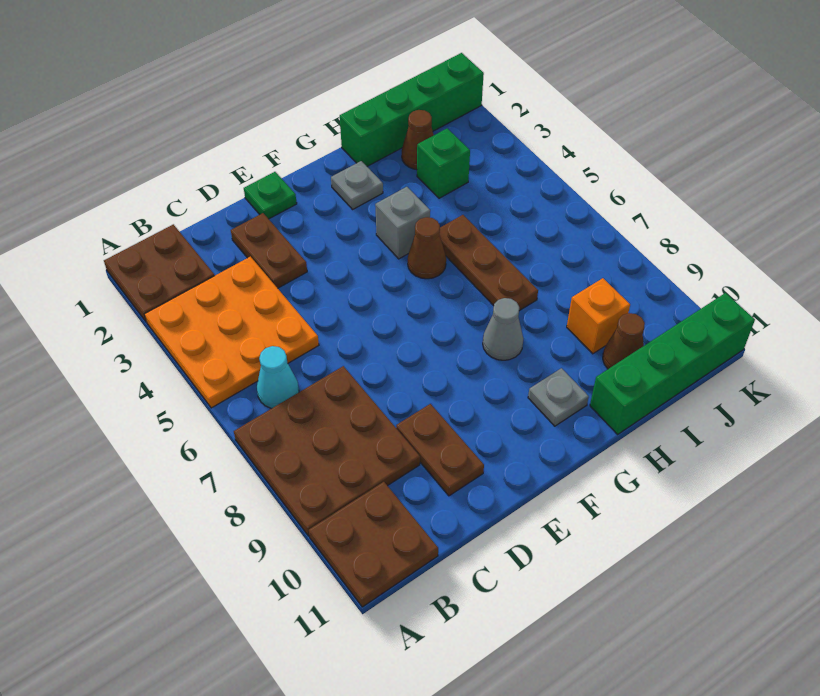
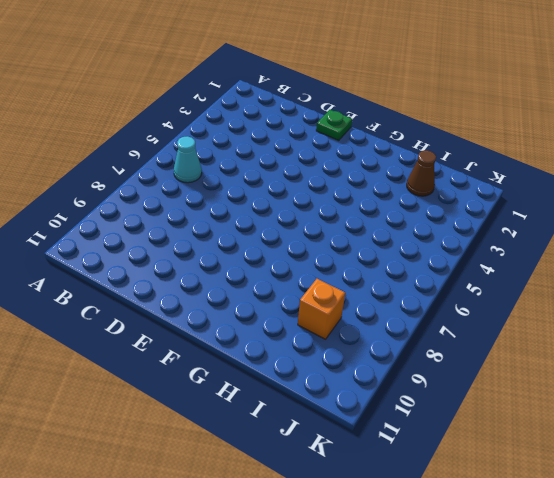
none -> brown 2x2 plate [104,224,215,321]
none -> orange 3x3 plate [145,257,319,408]
none -> brown 3x3 plate [234,366,420,536]

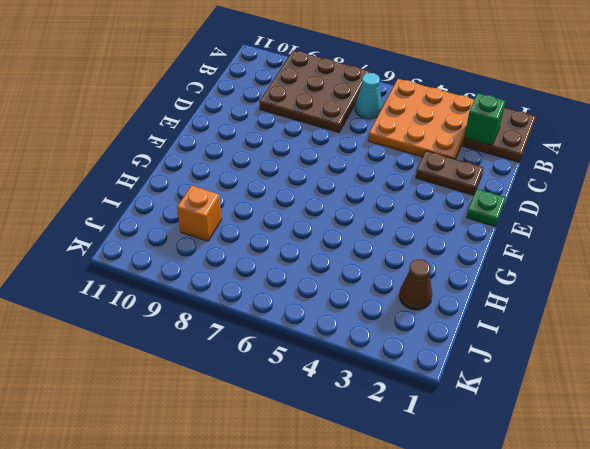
green 1x1 brick [464,93,506,146] -> green 1x1 brick moved to [417,128,470,198]
none -> brown 2x2 plate [309,482,438,607]
none -> brown 1x2 plate [396,404,484,496]
none -> grey 1x1 plate [331,161,383,209]

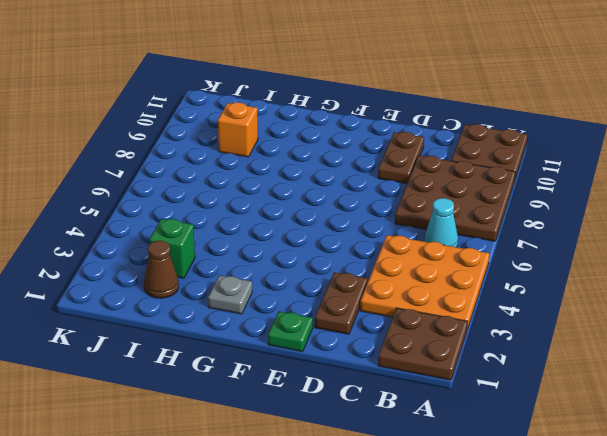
none -> grey 1x1 brick [375,187,430,259]
none -> brown 1x1 cone [408,217,446,279]
none -> grey 1x1 cone [483,298,523,360]

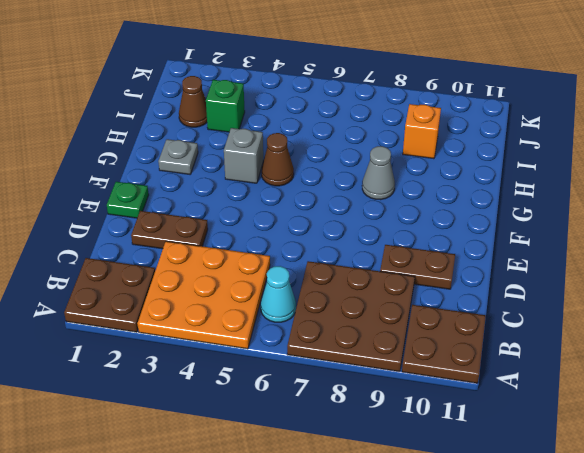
none -> grey 1x1 plate [528,368,589,426]
none -> green 1x4 brick [340,53,484,166]
none -> brown 1x3 plate [439,215,538,311]

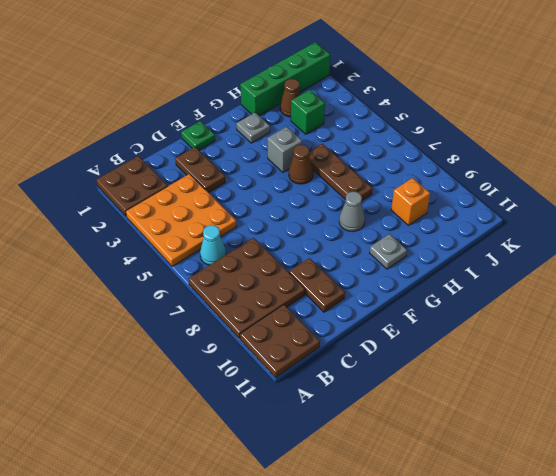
none -> green 1x4 brick [590,293,755,434]
none -> brown 1x1 cone [603,313,645,369]

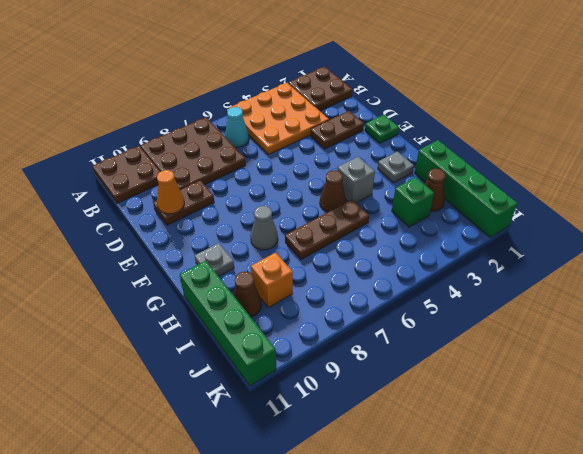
orange 1x1 cone [157,170,184,214] -> none

